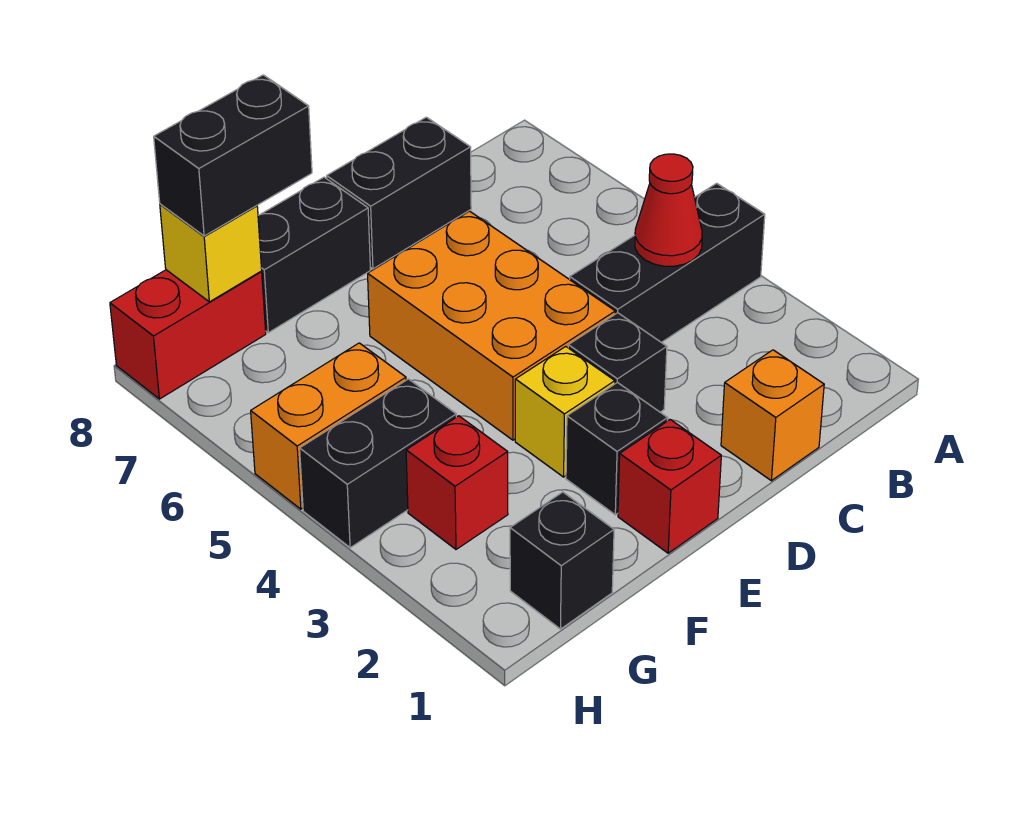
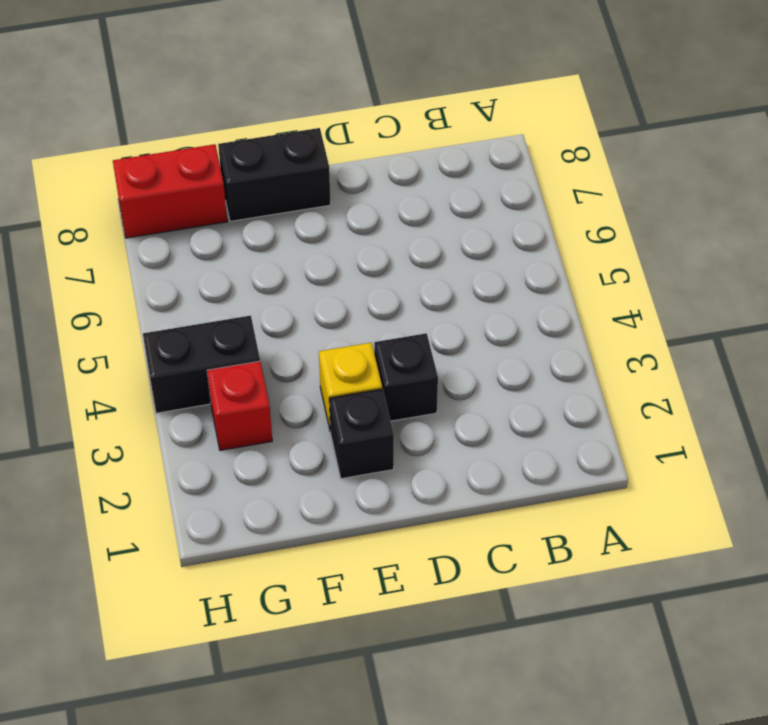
none -> black 1x3 brick [570,183,765,342]
none -> orange 1x1 brick [721,350,824,481]
none -> black 1x2 brick [327,117,471,269]

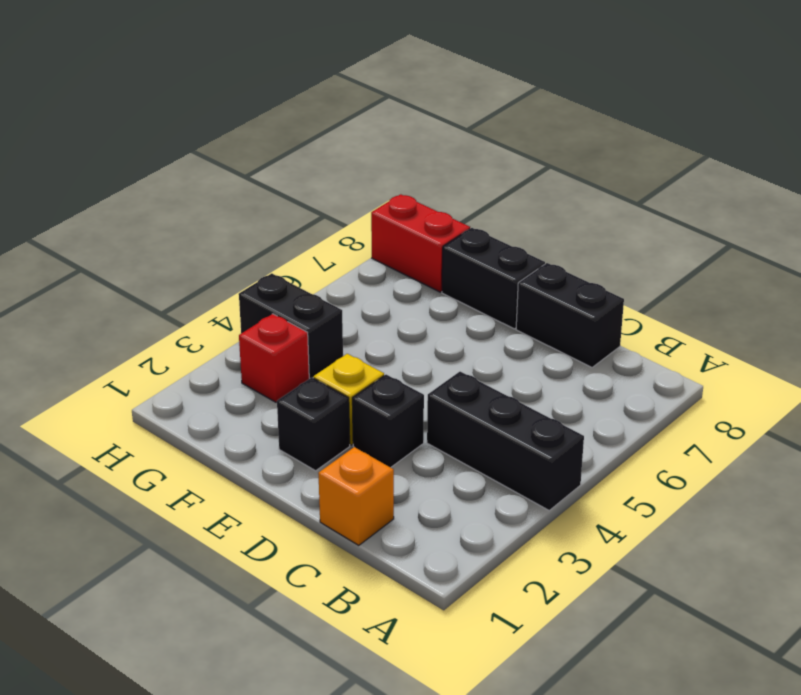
none -> orange 2x3 brick [368,211,615,440]
none -> red 1x1 brick [618,420,721,553]
none -> black 1x1 brick [510,492,614,629]

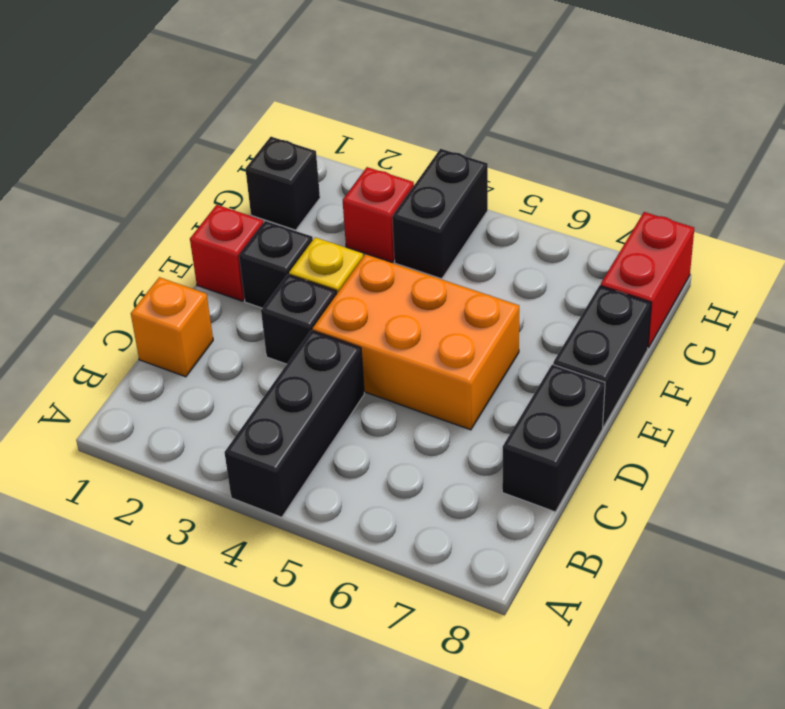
none -> orange 1x2 brick [251,343,406,509]
none -> red 1x1 cone [635,154,702,266]
none -> yellow 1x1 brick [160,204,262,302]

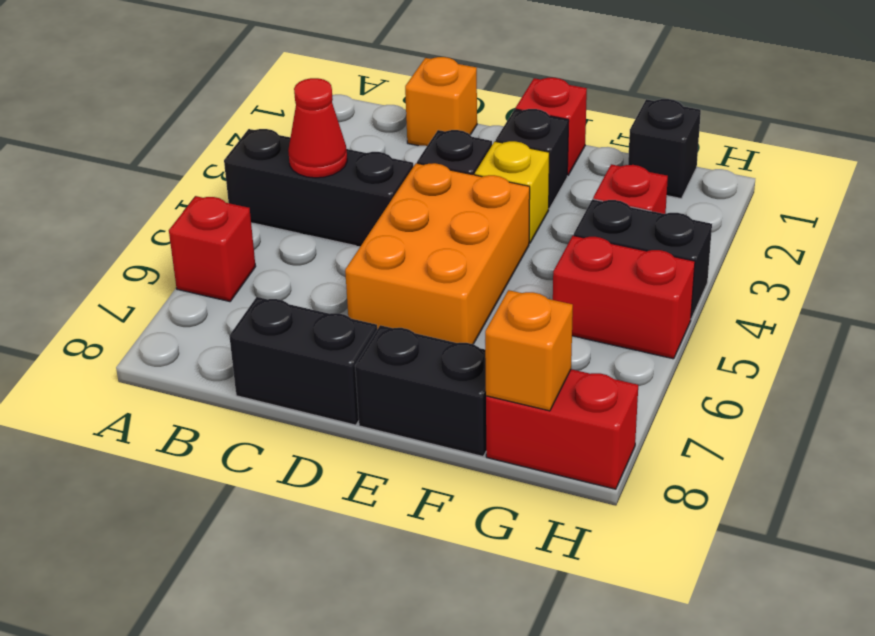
red 1x1 brick [169,196,256,302] -> none
red 1x2 brick [553,235,695,359] -> orange 1x2 brick [251,343,406,509]
orange 1x1 brick [485,290,573,411] -> yellow 1x1 brick [160,204,262,302]
none -> black 1x2 brick [154,75,312,236]

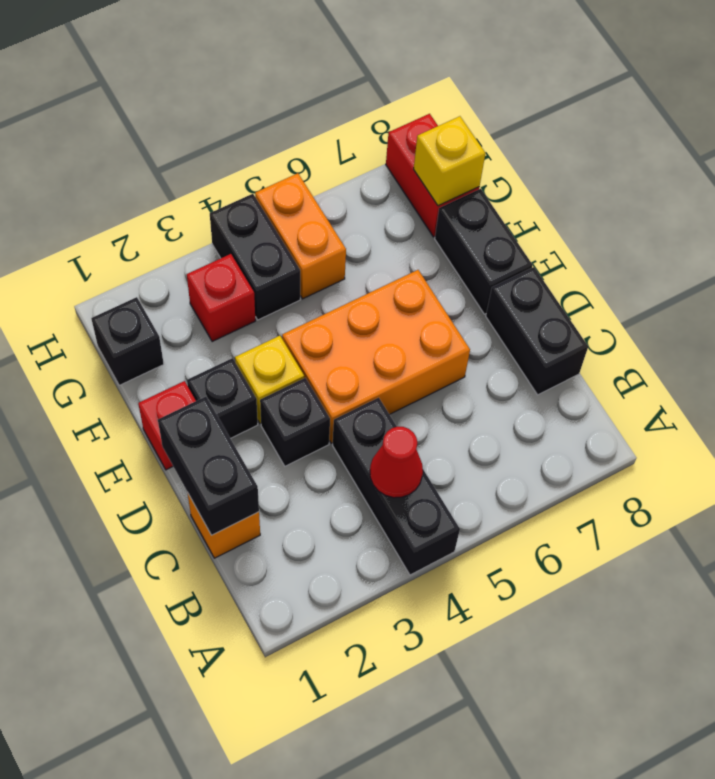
black 1x2 brick [158,397,259,535] -> black 1x2 brick moved to [154,75,312,236]

